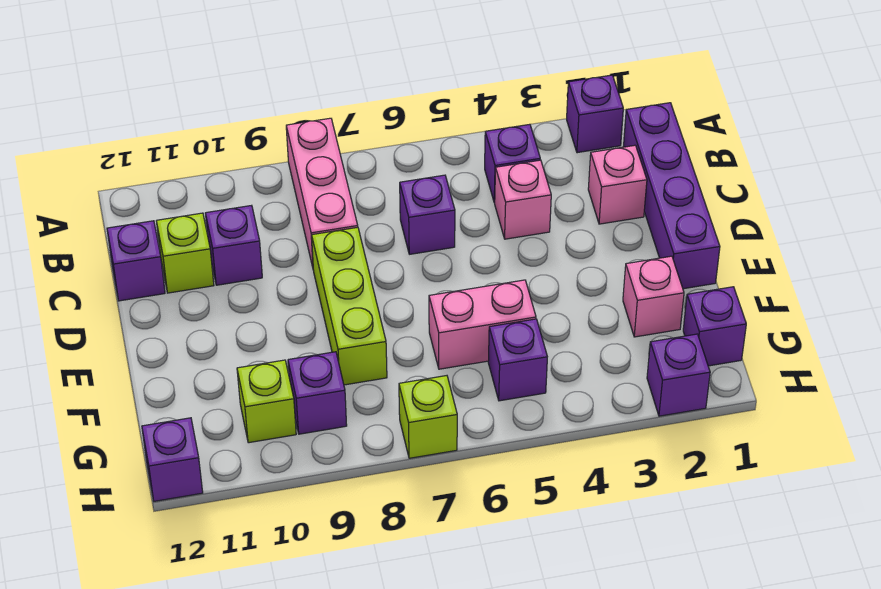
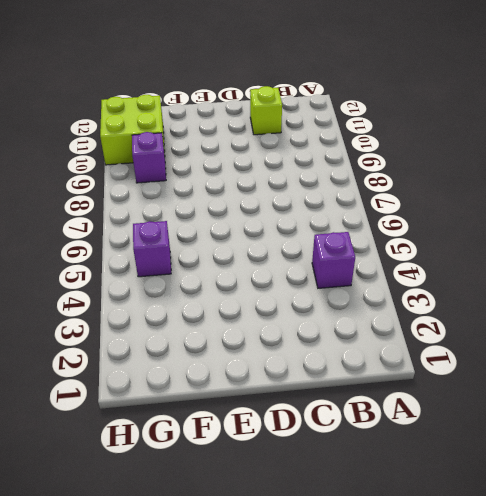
lime 2x2 brick [100,95,165,165] -> lime 1x1 brick [237,360,296,443]
none -> purple 1x1 brick [567,75,623,153]
none -> pink 1x3 brick [286,118,358,267]
none -> purple 1x4 brick [623,103,720,289]

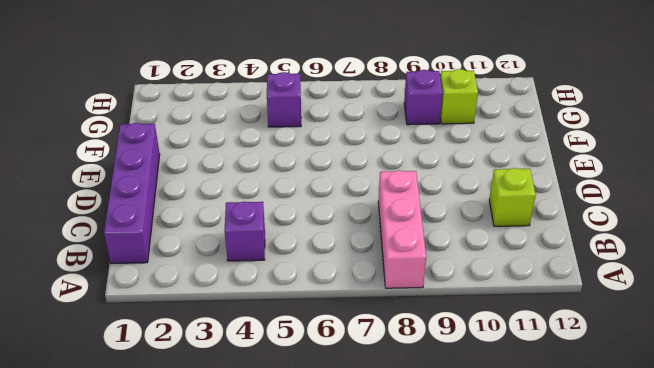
none -> purple 1x1 brick [567,75,623,153]
none -> pink 1x1 brick [588,145,647,224]
none -> pink 1x1 brick [495,160,551,239]

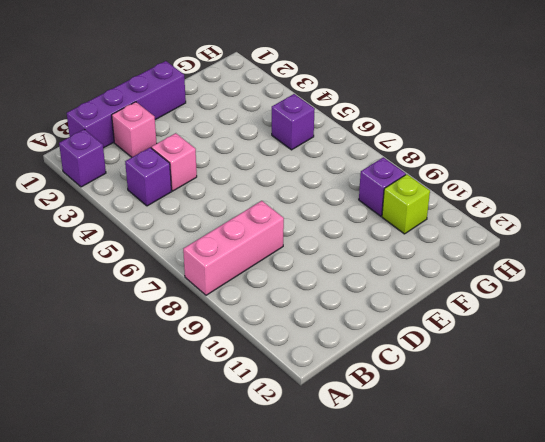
none -> purple 1x1 brick [400,175,455,254]
none -> purple 1x1 brick [205,205,262,285]
none -> lime 1x1 brick [156,213,214,293]

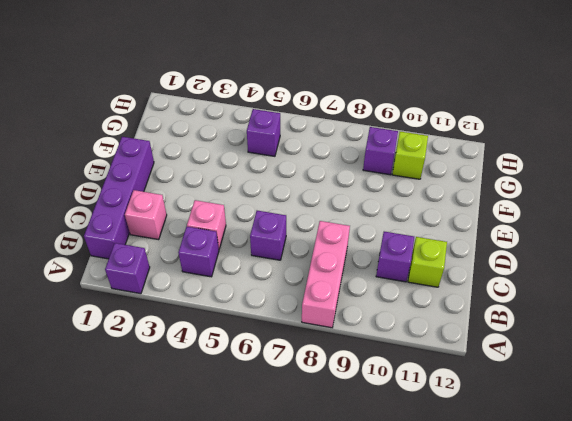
none -> purple 1x1 brick [107,221,165,301]
none -> lime 1x3 brick [312,227,387,385]
none -> pink 1x1 brick [623,256,684,337]

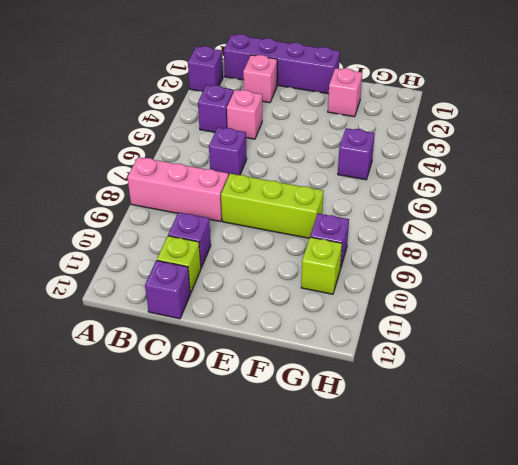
none -> pink 1x2 brick [429,280,536,369]
none -> purple 1x1 brick [683,287,746,366]
none -> purple 1x1 brick [647,334,710,416]

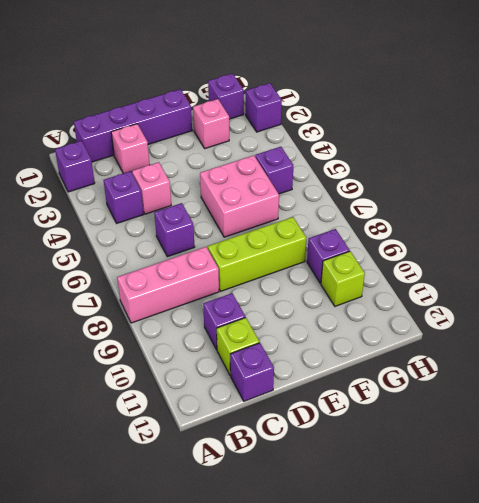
pink 2x2 brick [200,155,279,237] -> pink 1x2 brick [429,280,536,369]
none -> lime 1x1 brick [399,376,457,458]
none -> purple 1x1 brick [142,418,203,501]

